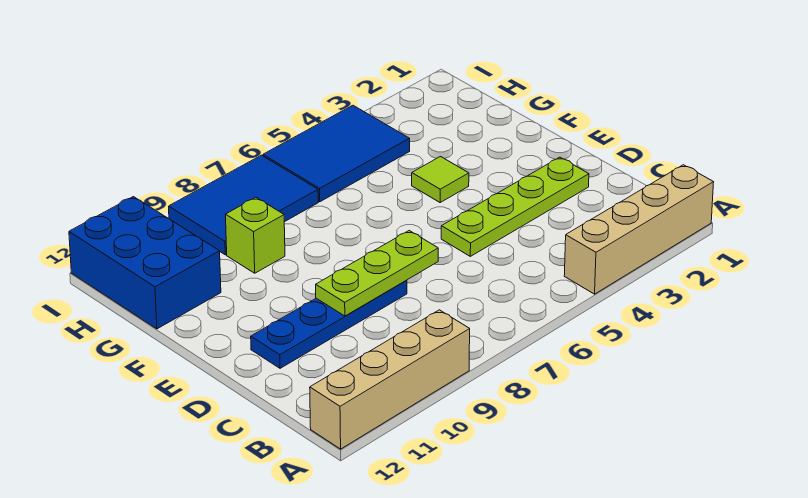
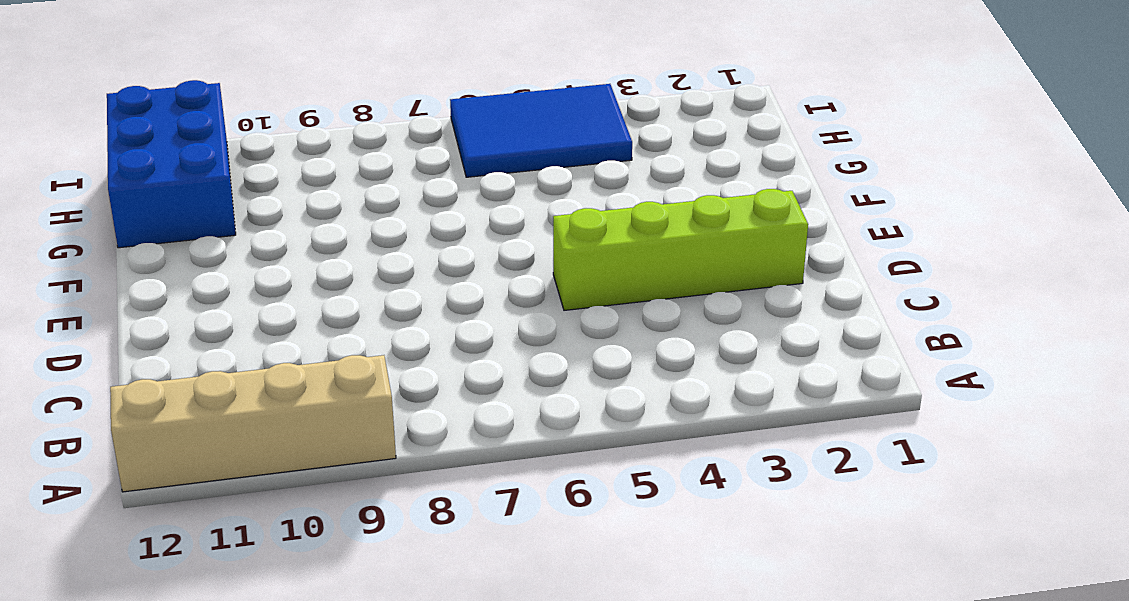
lime 1x4 brick [553,189,808,310] -> lime 1x4 plate [441,157,589,256]
none -> tan 1x4 brick [564,165,714,294]
none -> blue 1x4 plate [251,280,407,368]

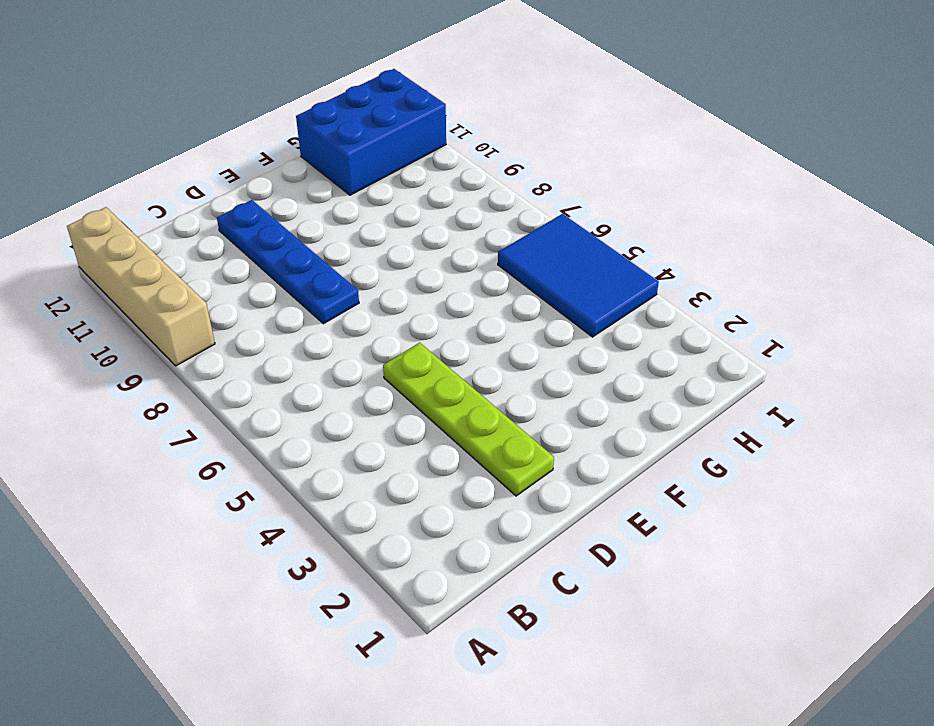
none -> tan 1x4 brick [564,165,714,294]
none -> lime 1x1 tile [412,157,469,203]

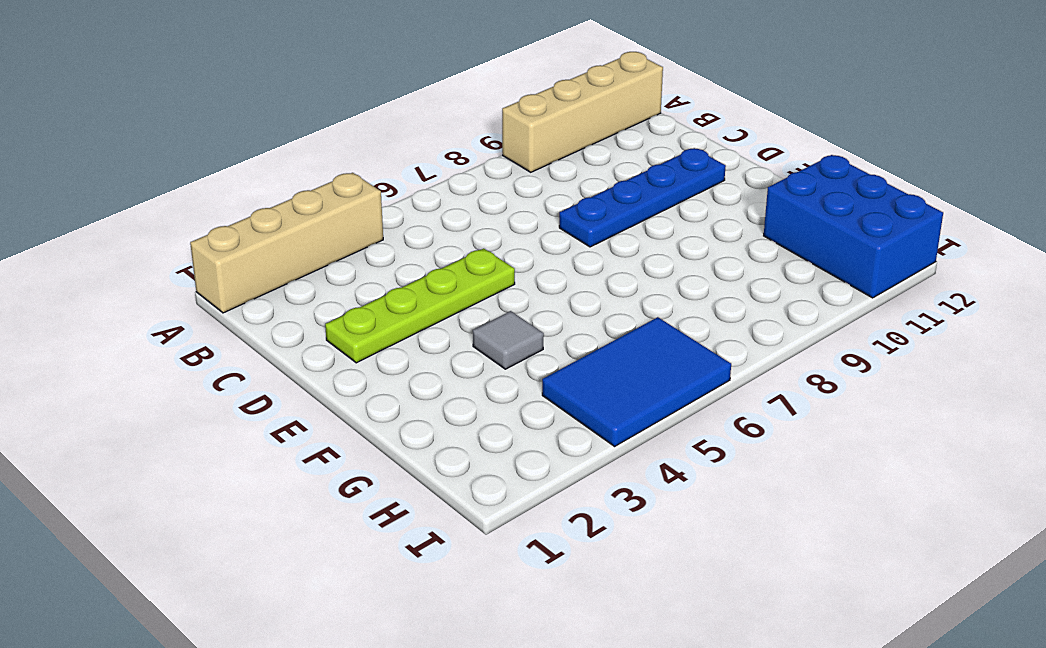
grey 1x1 tile [473,311,544,369] -> lime 1x1 tile [412,157,469,203]
none -> lime 1x1 brick [226,198,285,273]
none -> blue 2x3 tile [169,155,318,255]

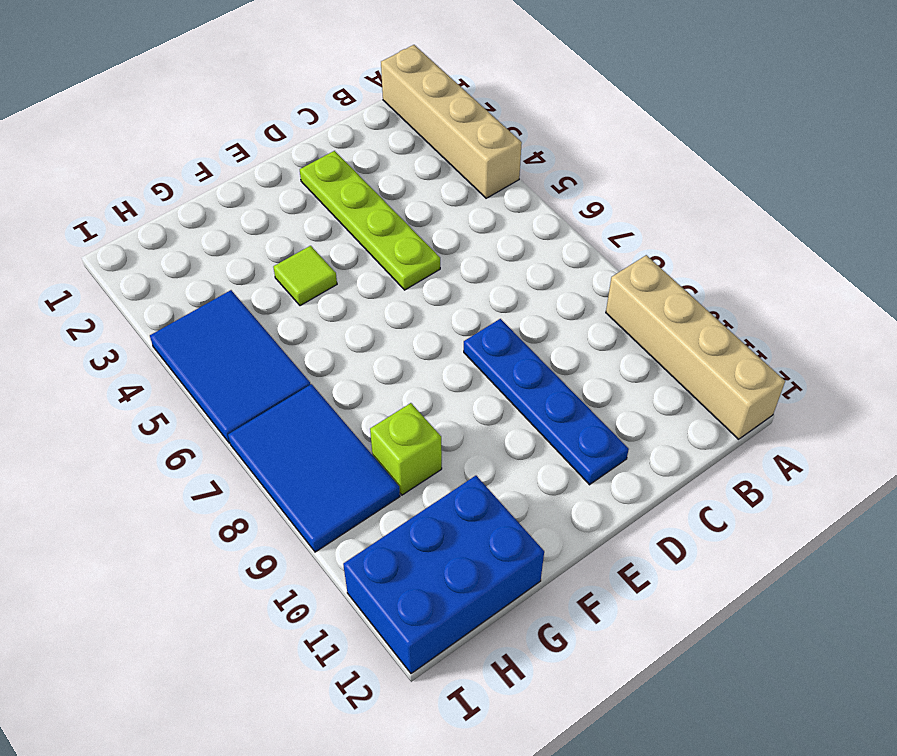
none -> lime 1x3 plate [316,231,438,316]

